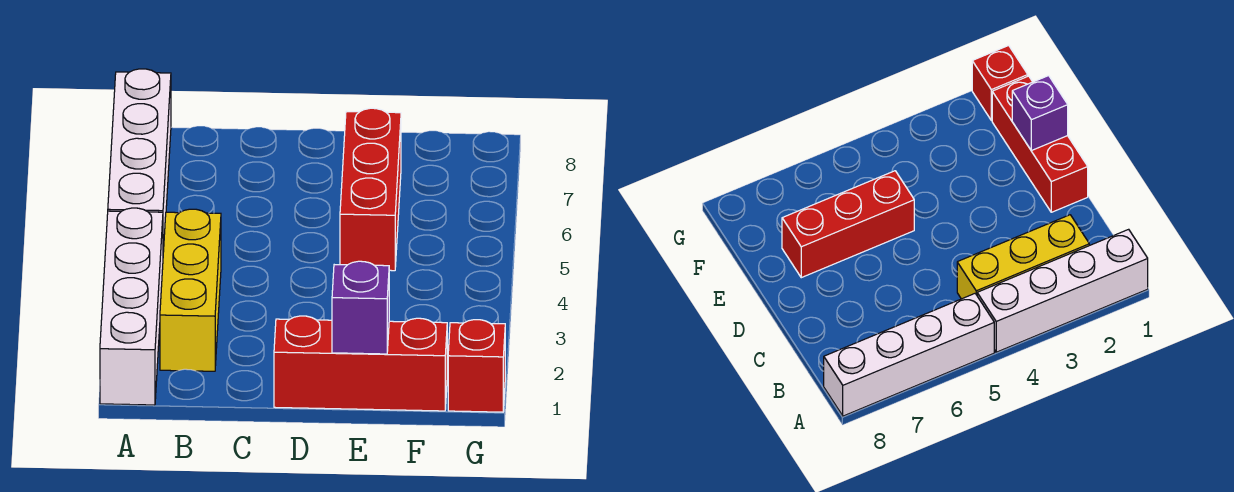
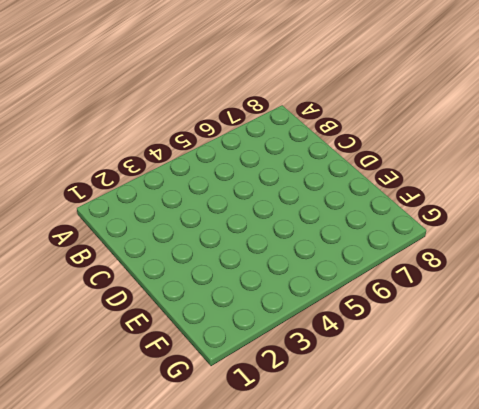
none -> white 1x4 brick [100,208,163,405]
none -> white 1x4 brick [108,69,171,252]

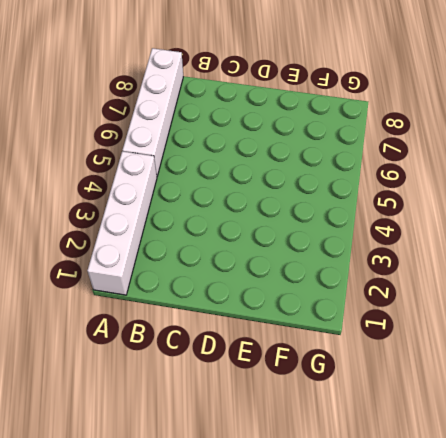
none -> yellow 1x3 brick [160,209,221,371]
none -> red 1x3 brick [274,316,447,411]

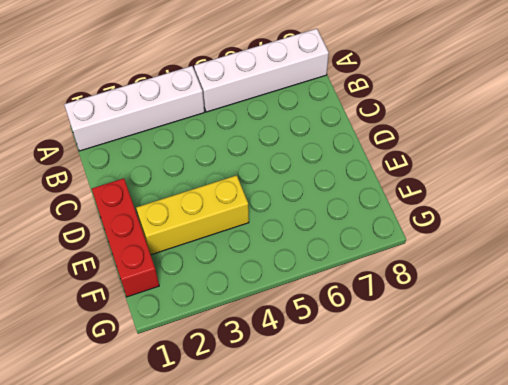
yellow 1x3 brick [136,175,249,255] -> yellow 1x3 brick moved to [160,209,221,371]
none -> red 1x3 brick [340,108,401,271]
none -> red 1x1 brick [448,320,505,412]

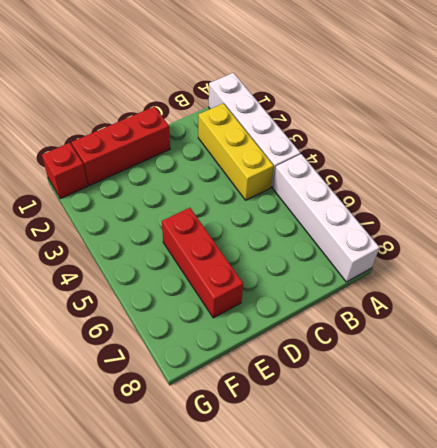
none -> purple 1x1 brick [332,261,389,354]

